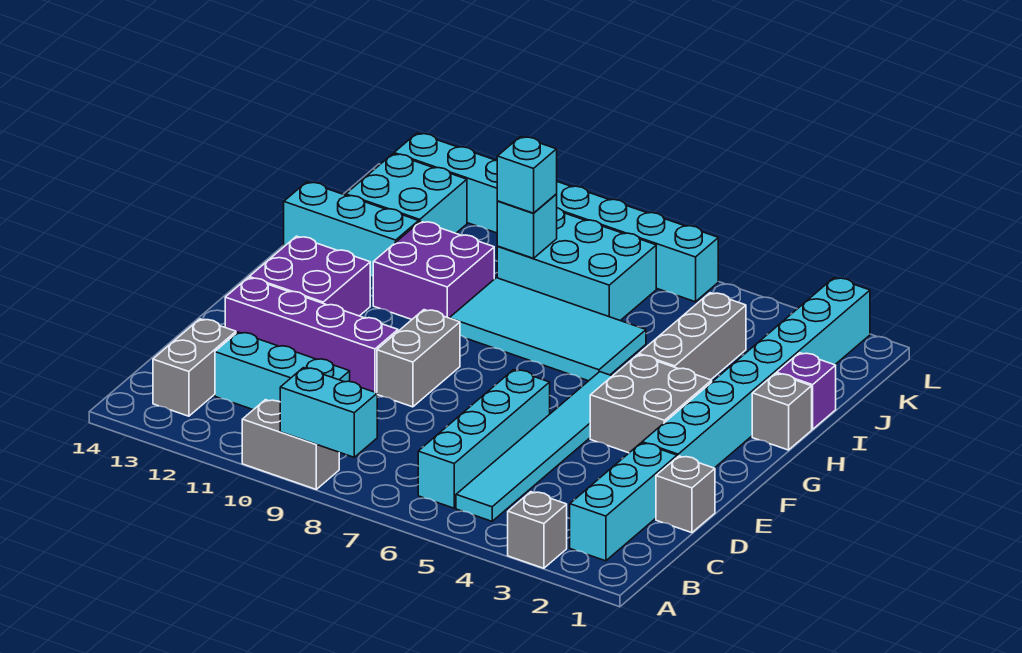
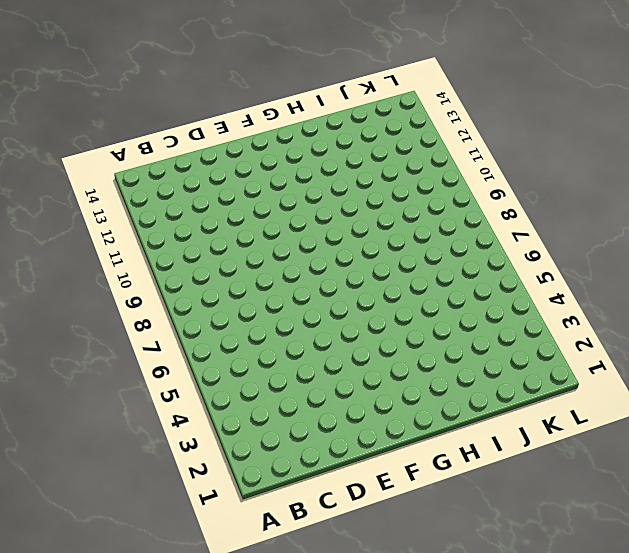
none -> grey 1x1 brick [508,492,567,568]
none -> grey 1x2 brick [242,400,339,489]
none -> cyan 1x3 brick [570,443,677,561]

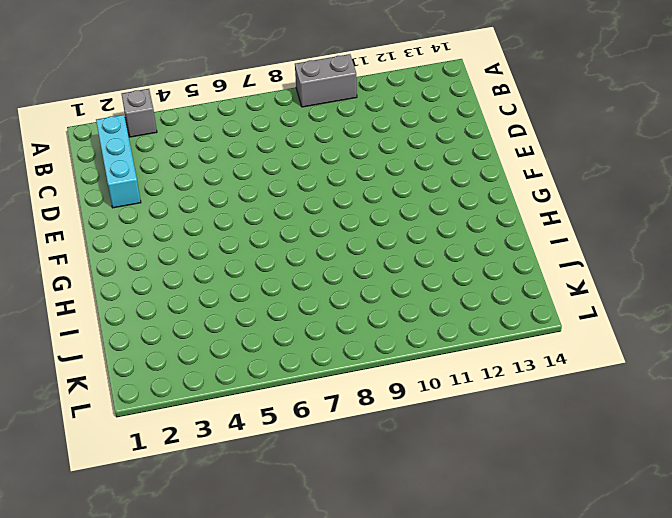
none -> cyan 1x6 tile [456,372,612,521]
none -> cyan 1x4 brick [418,370,550,508]
none -> grey 1x2 brick [153,319,236,416]

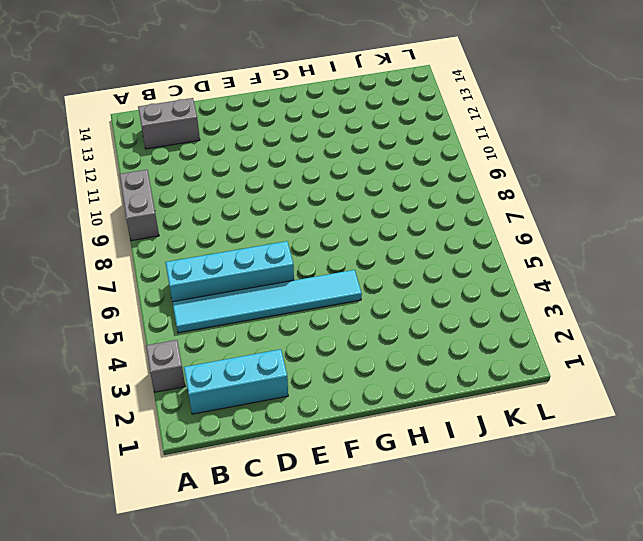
none -> cyan 1x3 brick [215,332,350,410]
none -> grey 1x1 brick [656,456,715,533]
none -> cyan 1x8 brick [642,278,870,468]

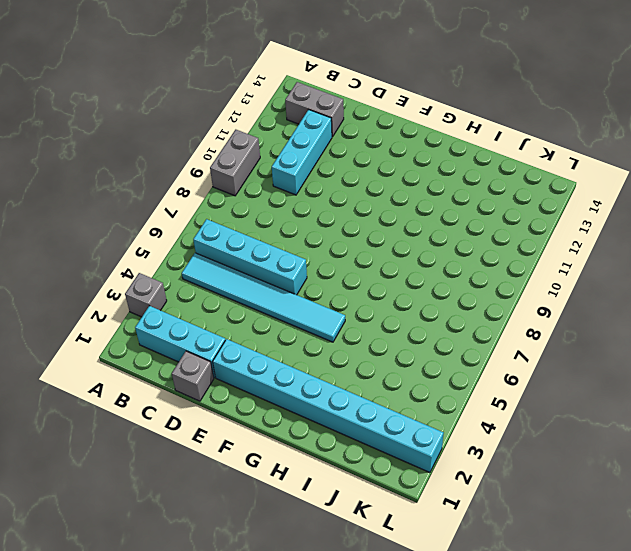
none -> grey 1x2 brick [377,310,460,407]
none -> purple 1x4 brick [225,278,398,393]
none -> grey 2x2 brick [590,355,712,453]

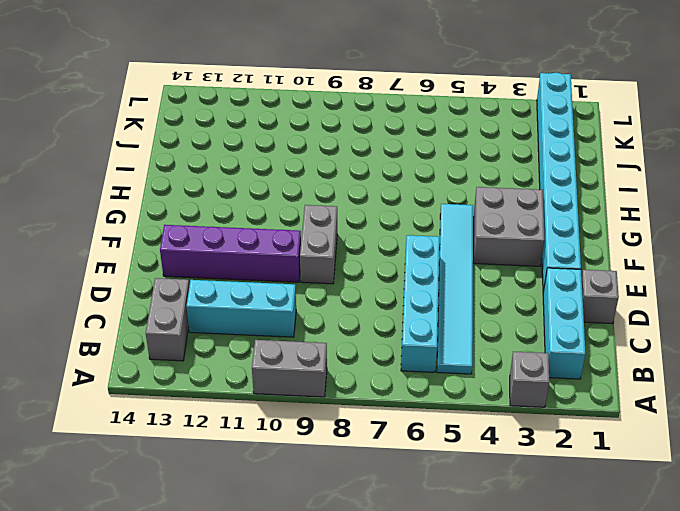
none -> purple 2x2 brick [249,236,370,316]
none -> grey 1x1 brick [752,373,812,450]
none -> grey 1x3 brick [639,293,746,380]

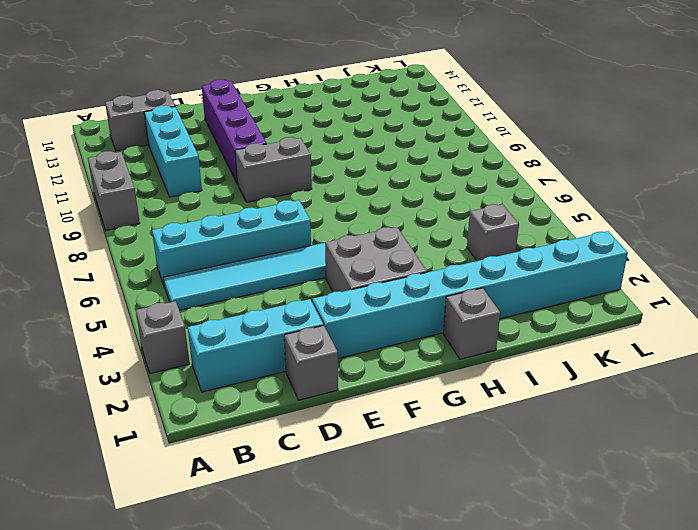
grey 1x1 brick [467,204,519,261] -> grey 1x3 brick [639,293,746,380]
none -> purple 2x2 brick [249,236,370,316]
none -> cyan 2x4 tile [450,278,646,381]
none -> purple 2x2 brick [373,221,494,319]

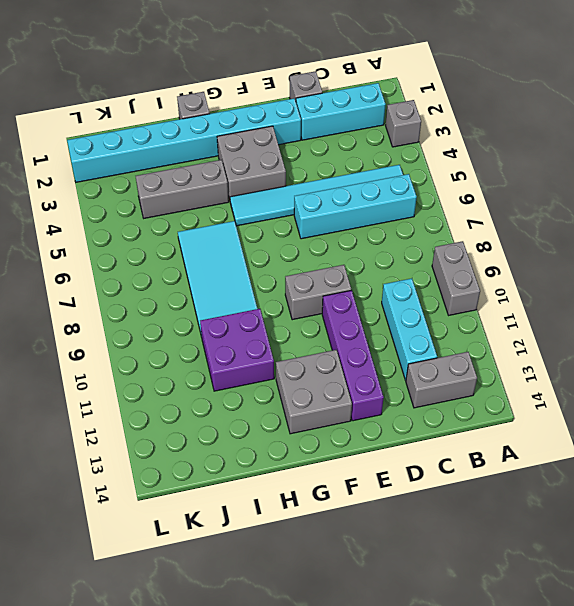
grey 2x2 brick [276,350,352,434] -> purple 2x2 brick [249,236,370,316]
none -> purple 1x1 brick [777,353,836,429]
none -> cyan 1x3 brick [284,182,419,276]
none -> cyan 2x3 brick [497,208,656,321]

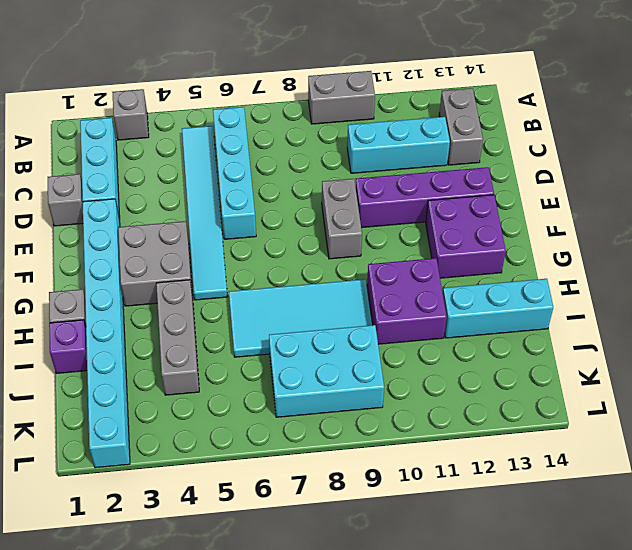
none -> cyan 2x2 brick [346,154,467,233]
none -> cyan 1x8 brick [394,133,718,302]
none -> cyan 1x2 brick [280,368,377,457]

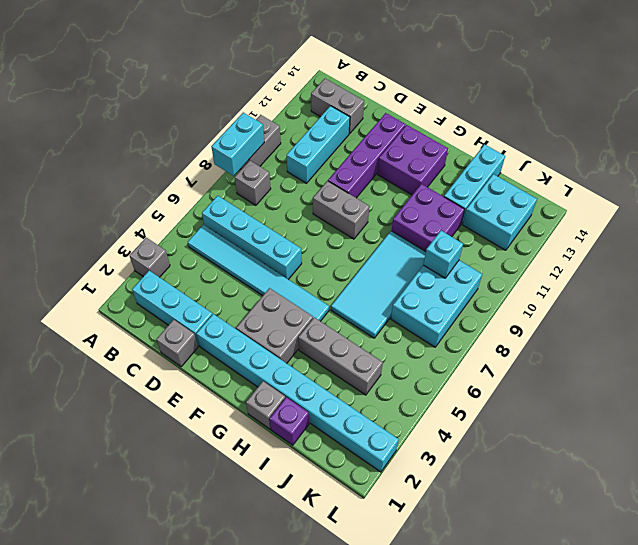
grey 1x1 brick [235,161,271,205] -> none
none -> cyan 1x8 brick [394,133,718,302]
none -> cyan 1x1 brick [497,137,557,213]

